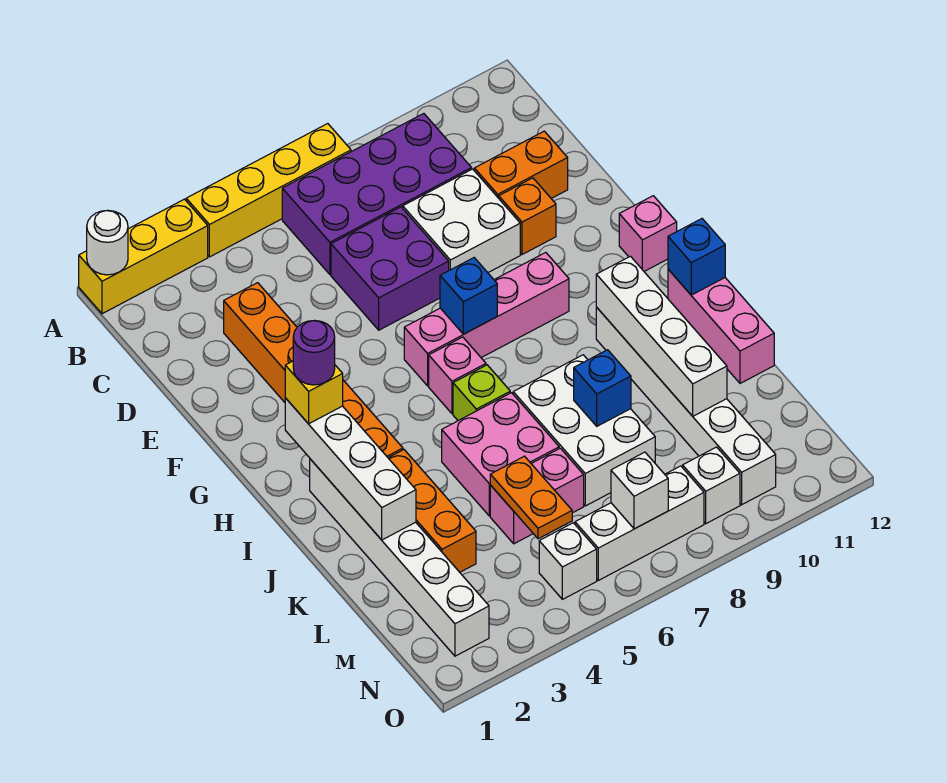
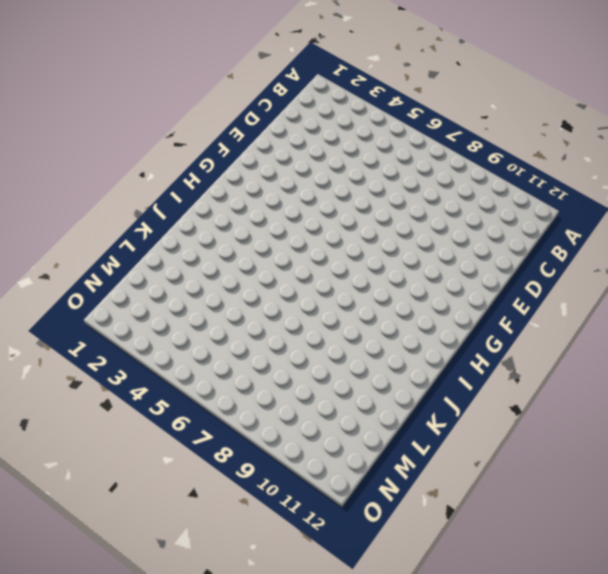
none -> yellow 1x3 brick [79,199,208,314]
none -> yellow 1x4 brick [186,124,351,257]
none -> purple 2x4 brick [282,114,472,275]
none -> orange 1x6 brick [224,283,403,458]

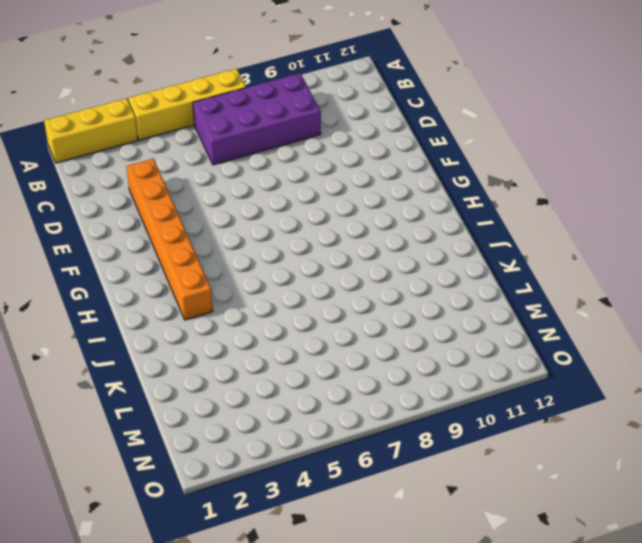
none -> purple 2x2 brick [331,207,449,330]
none -> white 2x2 brick [403,169,520,273]
none -> orange 1x2 brick [474,131,568,198]
none -> orange 1x1 brick [499,178,556,255]

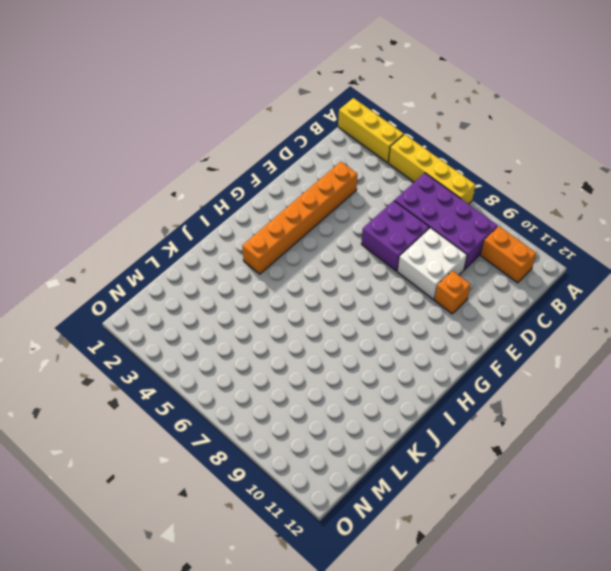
orange 1x2 brick [481,226,536,283] -> orange 1x2 brick moved to [474,131,568,198]
none -> pink 1x4 brick [404,253,569,386]
none -> pink 1x1 brick [619,196,677,271]
none -> pink 1x1 brick [429,337,486,414]
none -> white 1x6 brick [310,459,489,656]

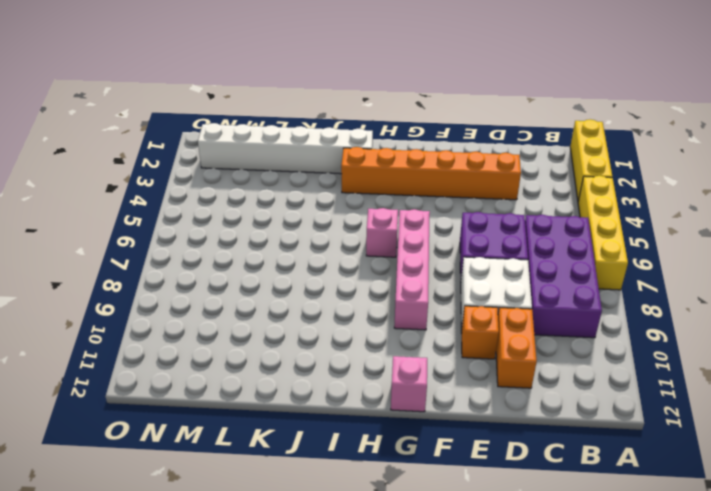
none -> lime 1x1 brick [453,365,510,421]
none -> white 1x6 brick [596,307,776,505]
none -> pink 1x3 brick [668,269,774,383]
none -> orange 1x3 brick [389,450,476,572]

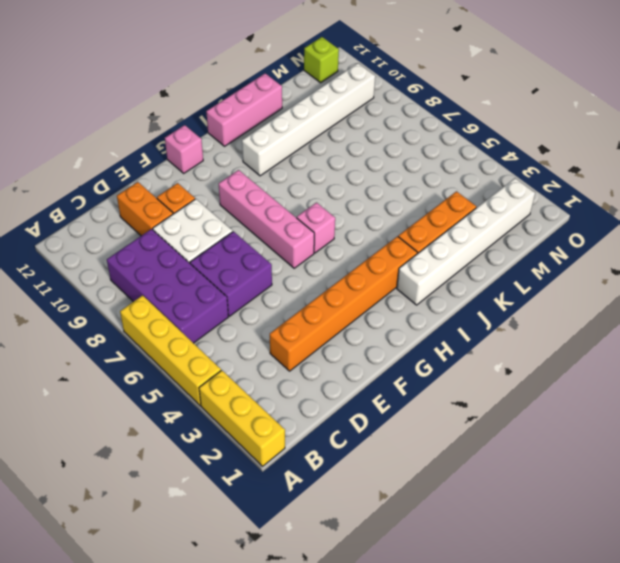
lime 1x1 brick [304,37,339,83] -> lime 1x1 brick moved to [453,365,510,421]
none -> pink 2x2 brick [442,393,559,516]
none -> white 2x3 brick [513,355,655,506]
none -> pink 1x2 brick [490,448,584,544]
none -> white 1x1 brick [539,523,597,599]

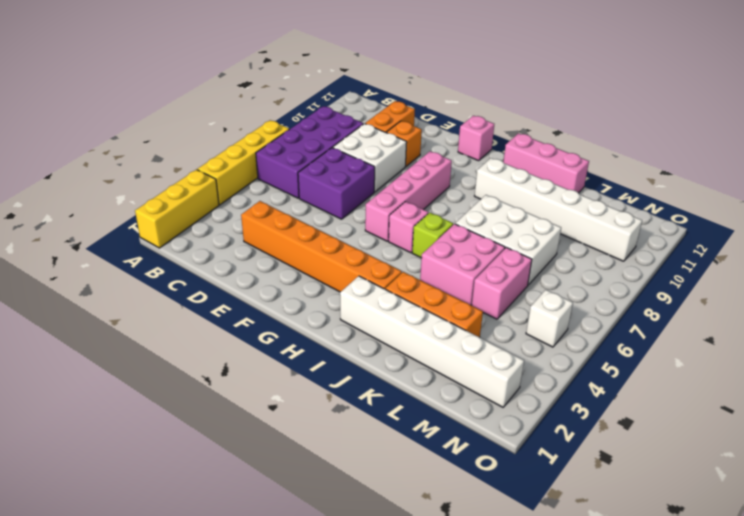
none -> white 1x3 brick [575,466,704,580]
none -> white 1x1 brick [683,447,740,524]
none -> white 1x1 round brick [87,210,128,275]
none -> blue 1x1 brick [440,258,497,334]

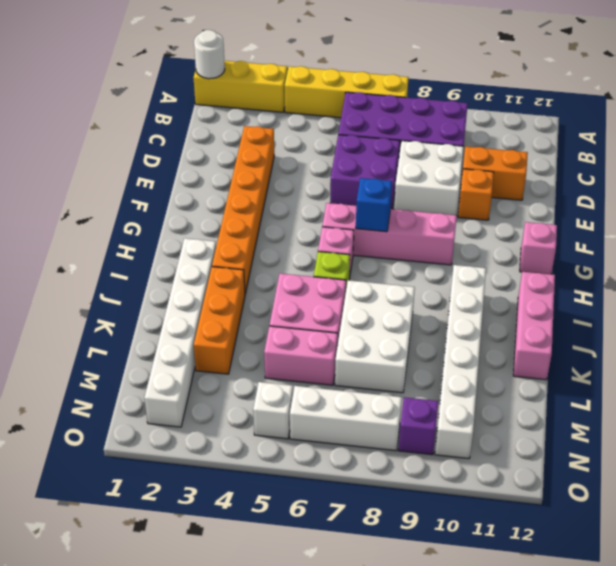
purple 1x1 brick [398,397,438,455] -> white 1x1 brick [683,447,740,524]
none -> white 1x4 brick [285,398,416,540]
none -> white 1x4 brick [596,256,727,416]
none -> blue 1x1 brick [668,219,725,295]
none -> blue 1x1 brick [574,350,631,426]

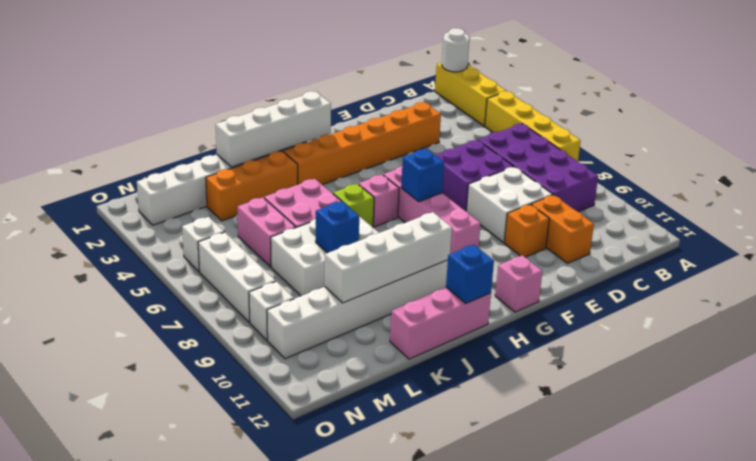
none -> orange 1x2 plate [490,456,572,539]
none -> white 1x1 brick [611,452,668,529]
none -> yellow 1x1 brick [285,361,343,424]
none -> purple 1x1 round brick [293,321,335,385]

